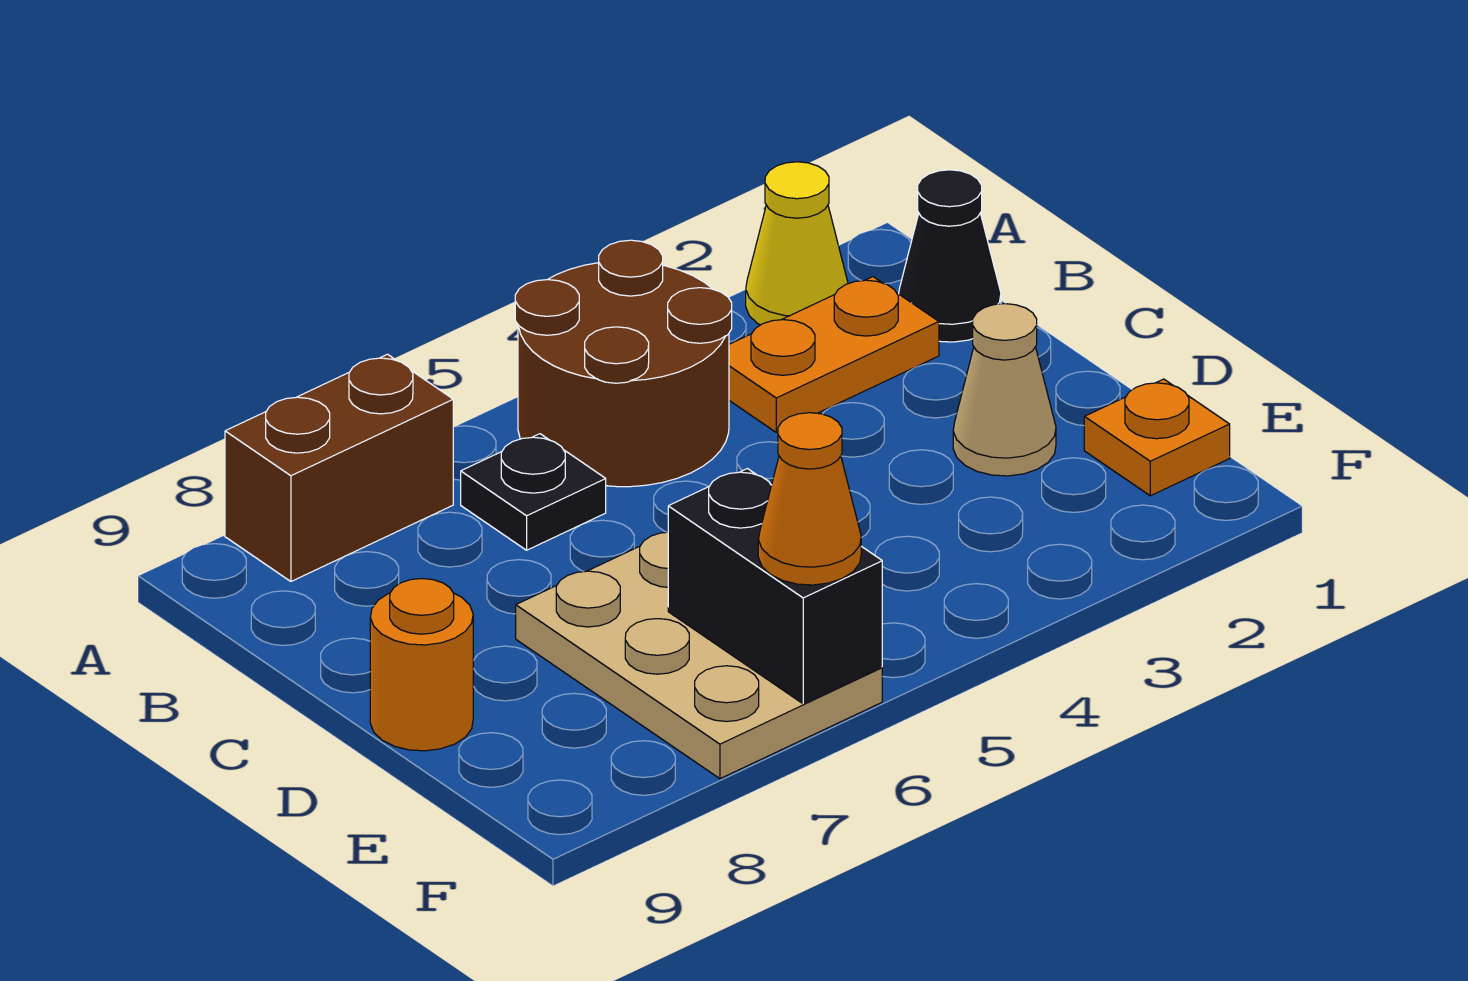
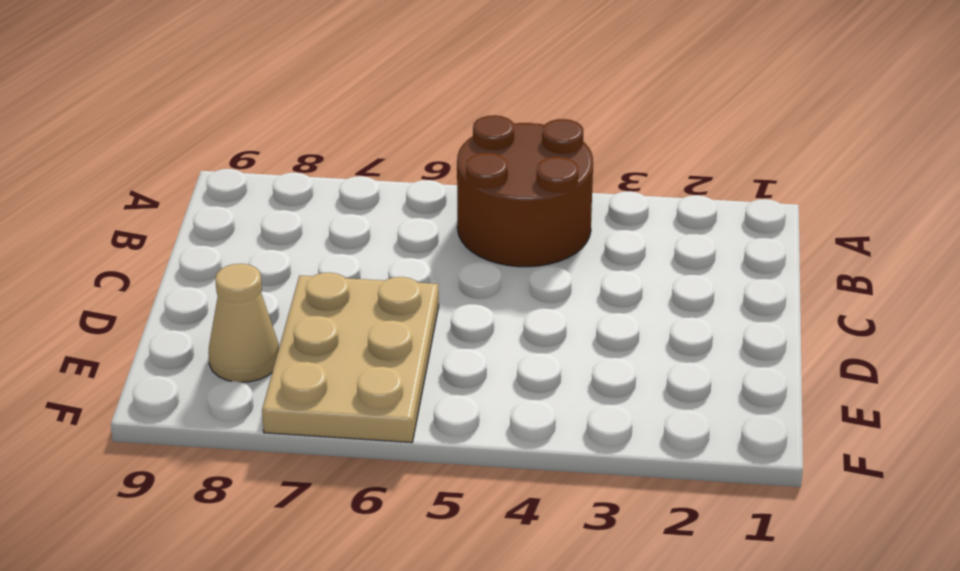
tan 1x1 cone [208,264,279,382] -> tan 1x1 cone moved to [953,304,1056,476]
none -> yellow 1x1 cone [746,162,848,325]
none -> brown 1x2 brick [225,354,453,581]
none -> black 1x1 cone [899,170,1001,342]

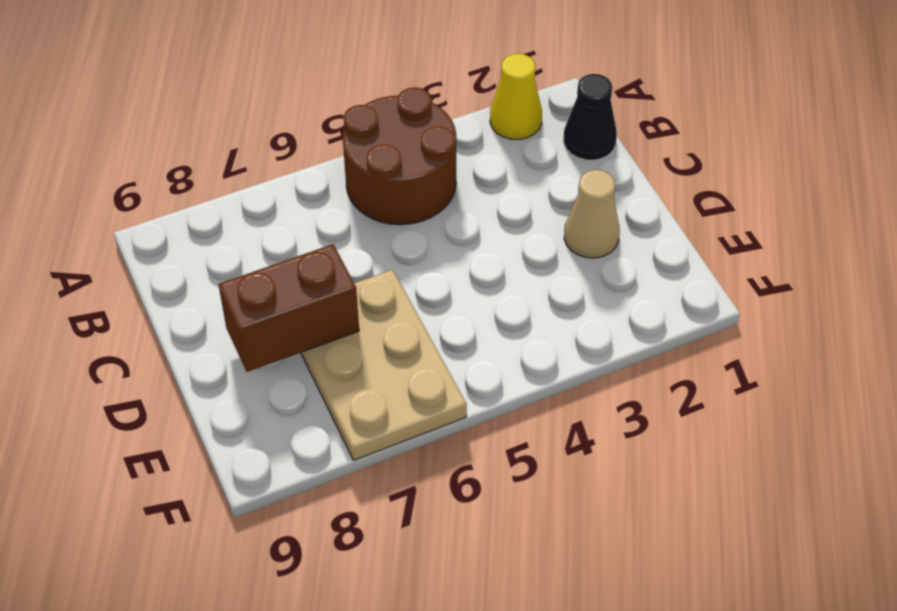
brown 1x2 brick [218,244,359,372] -> brown 1x2 brick moved to [225,354,453,581]
none -> orange 1x2 plate [729,277,939,432]
none -> black 1x1 plate [461,434,606,550]
none -> orange 1x1 round brick [370,579,473,751]

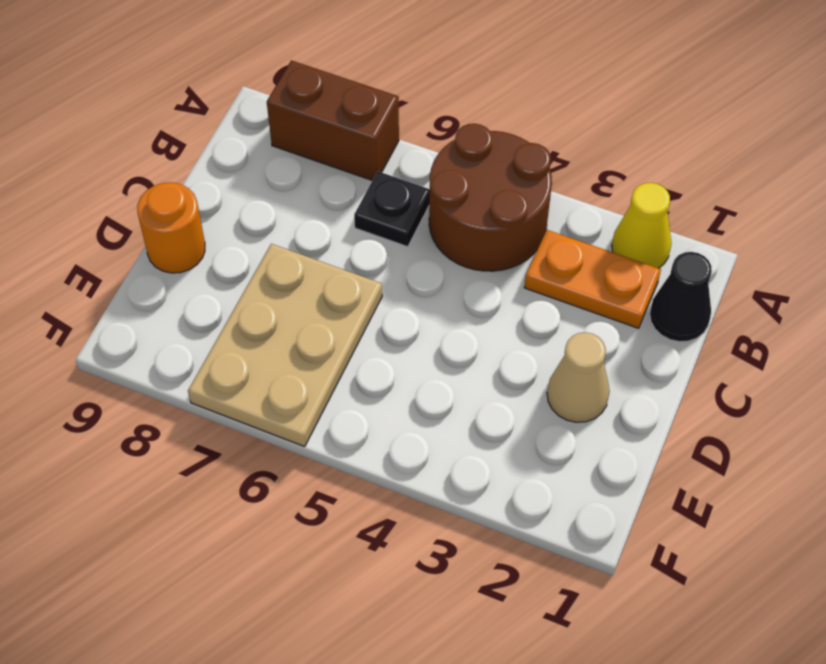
none -> orange 1x1 plate [1084,379,1230,496]
none -> black 1x2 brick [668,469,882,704]
none -> orange 1x1 cone [758,413,861,585]

